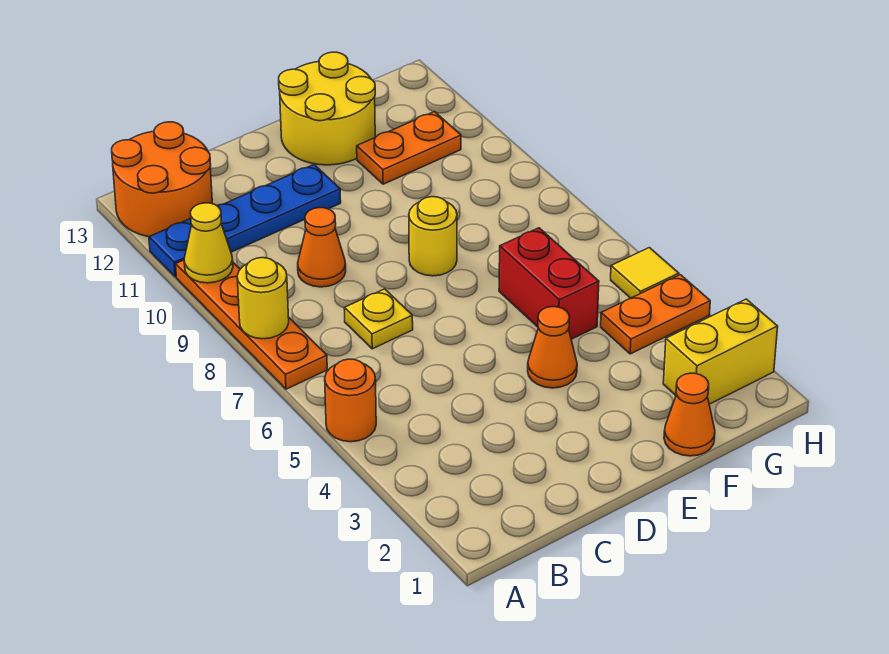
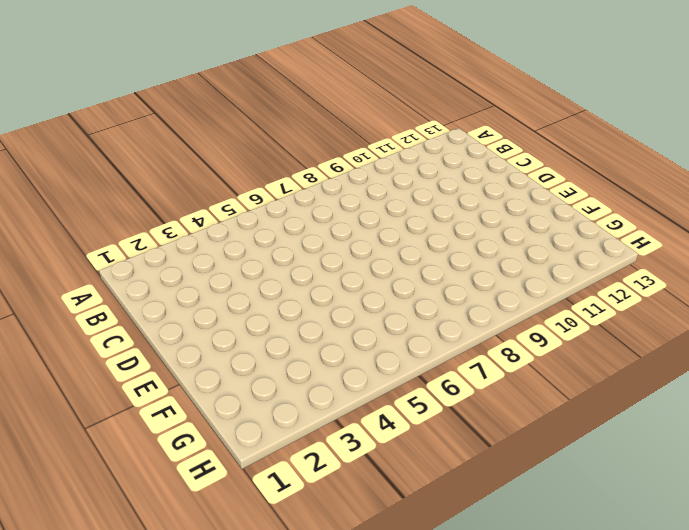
none -> orange 1x1 round brick [325,359,376,442]
none -> orange 1x4 plate [176,260,327,389]
none -> blue 1x4 plate [149,165,341,277]

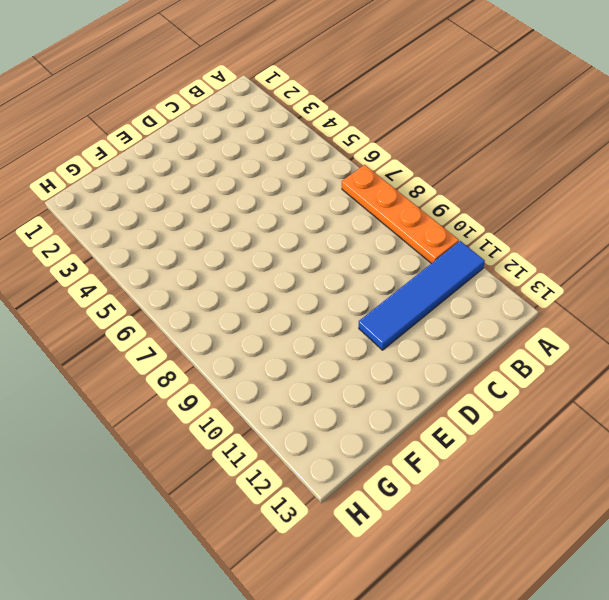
blue 1x4 tile [359,241,485,350] -> blue 1x4 plate [149,165,341,277]
none -> orange 1x1 round brick [325,359,376,442]
none -> orange 2x2 round brick [112,122,212,237]
none -> yellow 1x1 plate [344,289,413,349]

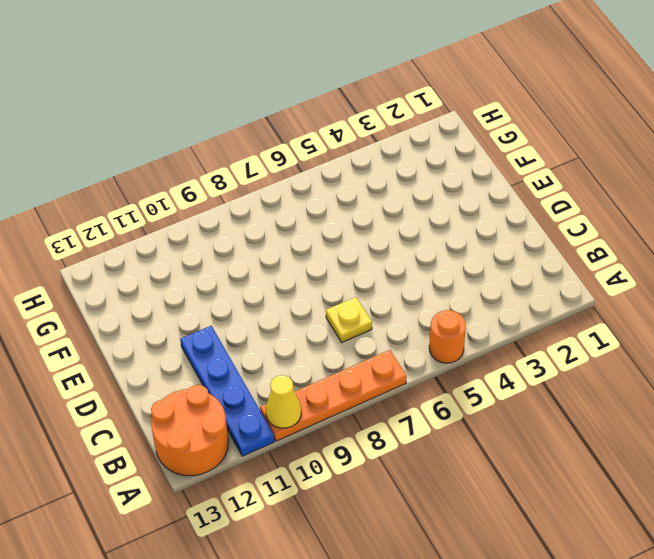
none -> orange 1x1 cone [298,208,346,287]
none -> orange 1x1 cone [528,307,577,388]
none -> yellow 1x1 round brick [409,197,457,276]

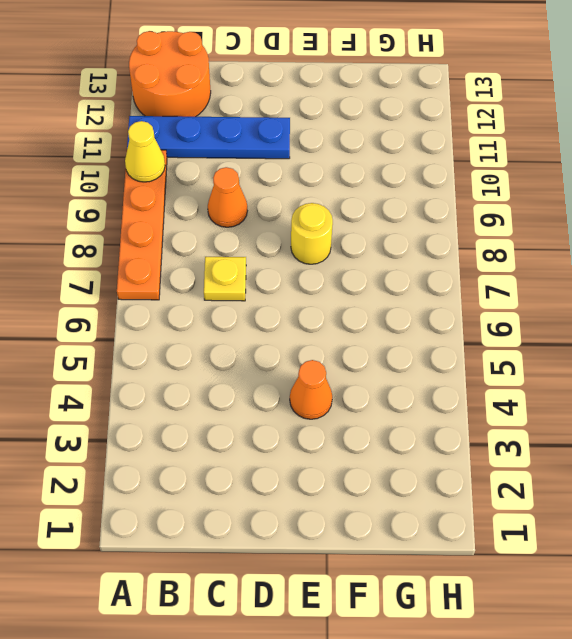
none -> orange 1x1 round brick [325,359,376,442]
none -> yellow 2x2 round brick [279,52,375,165]
none -> orange 1x1 cone [664,373,715,456]

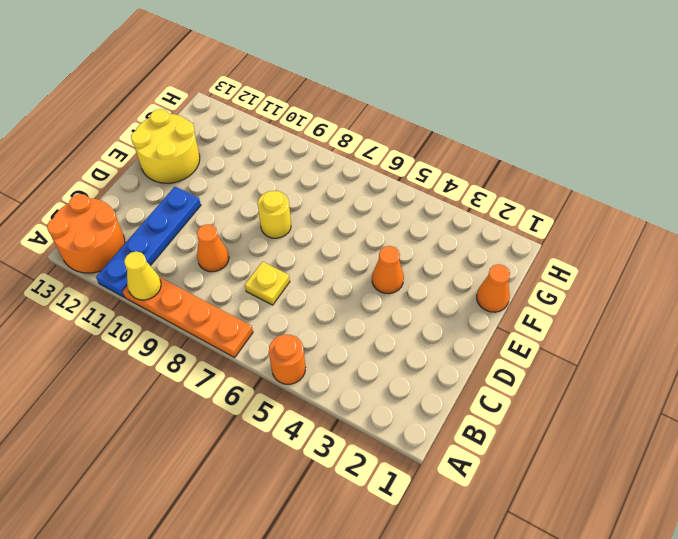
none -> red 1x2 brick [499,228,599,339]
none -> orange 1x2 plate [357,112,461,184]
none -> yellow 1x2 brick [663,299,778,404]

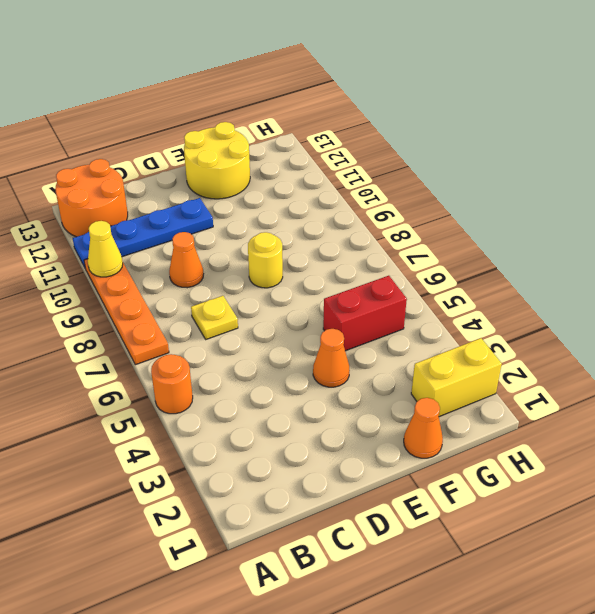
red 1x2 brick [323,276,407,351] -> red 1x2 brick turned to [499,228,599,339]
none -> orange 1x2 plate [357,112,461,184]
none -> orange 1x2 plate [601,275,710,354]
none -> yellow 1x1 tile [611,248,679,298]

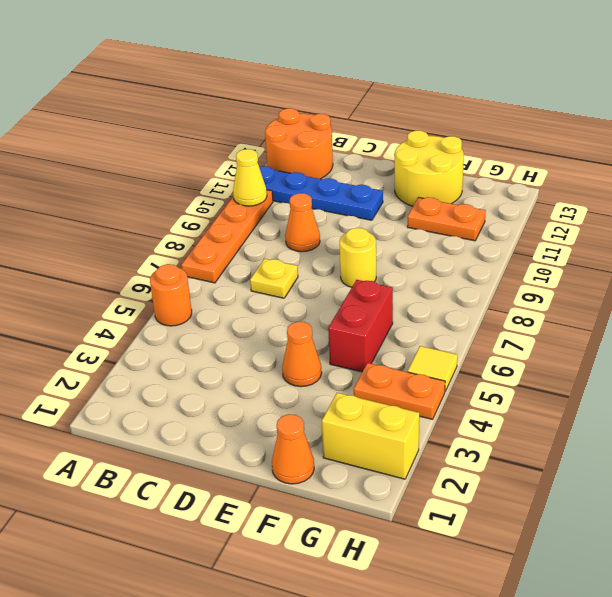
none -> yellow 1x1 round brick [237,258,289,339]

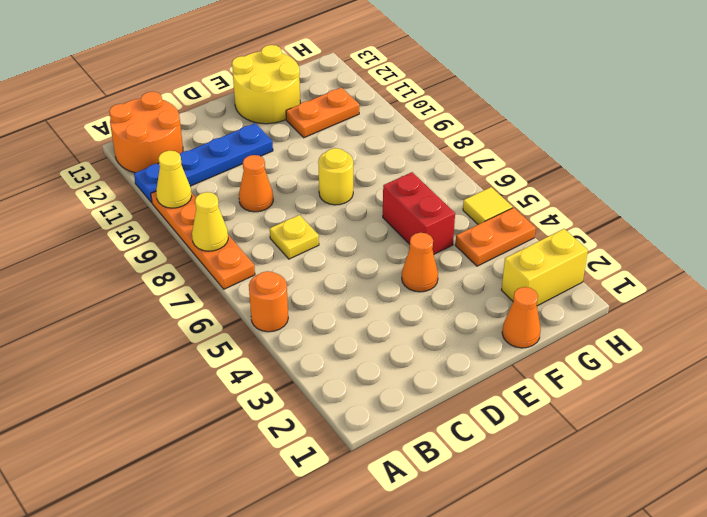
yellow 1x1 cone [192,192,228,251] -> yellow 1x1 round brick [237,258,289,339]

